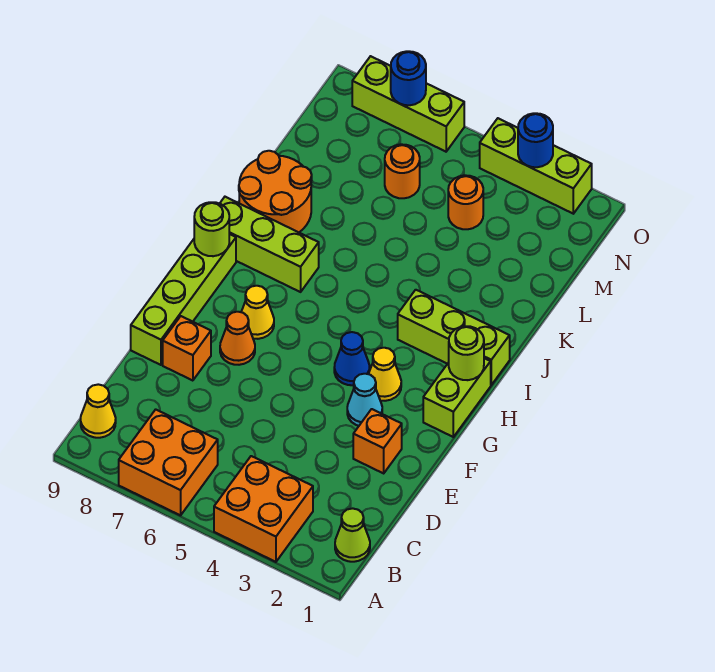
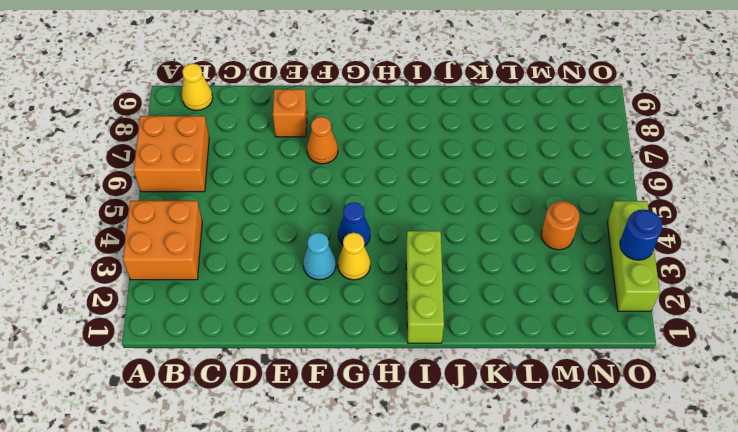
none -> lime 1x1 cone [335,508,370,562]
none -> orange 1x1 brick [353,409,402,473]
none -> lime 1x4 brick [131,234,236,365]

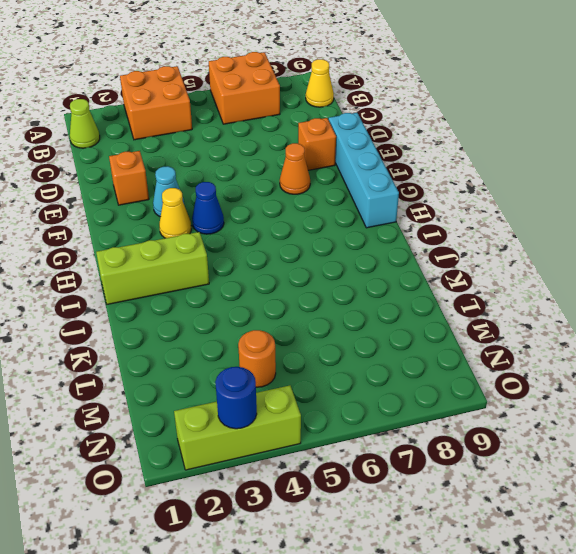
cyan 1x4 brick [329,113,399,228] -> lime 1x4 brick [131,234,236,365]
none -> lime 1x2 brick [423,358,491,437]
none -> yellow 1x1 cone [241,286,274,339]
none -> lime 1x3 brick [220,197,319,292]

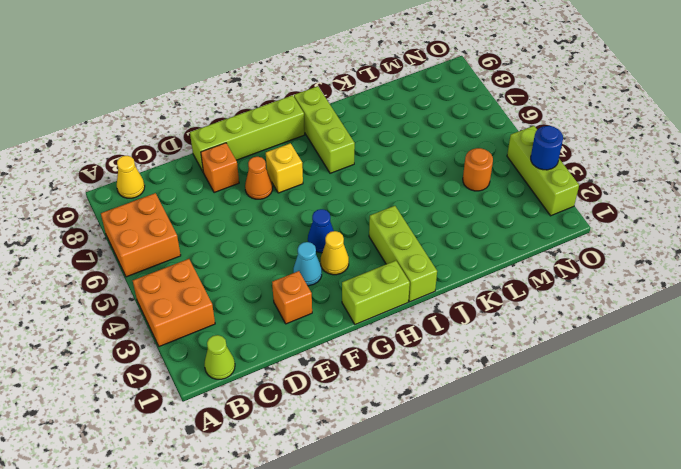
yellow 1x1 brick [266,143,303,193] -> yellow 1x1 cone [241,286,274,339]
none -> orange 2x2 round brick [239,151,312,232]
none -> orange 1x1 round brick [385,144,420,198]
none -> lime 1x3 brick [352,56,464,152]

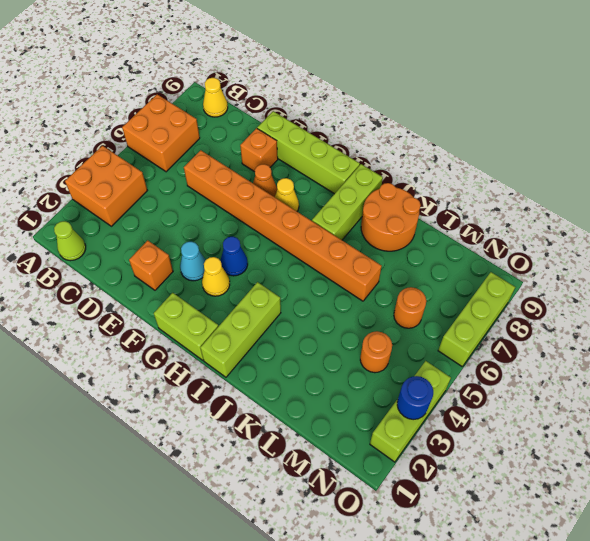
orange 1x8 brick [184,150,382,301] -> none
none -> lime 1x1 round brick [449,326,484,380]
none -> lime 1x1 round brick [194,202,229,256]
none -> blue 1x1 round brick [391,51,426,105]

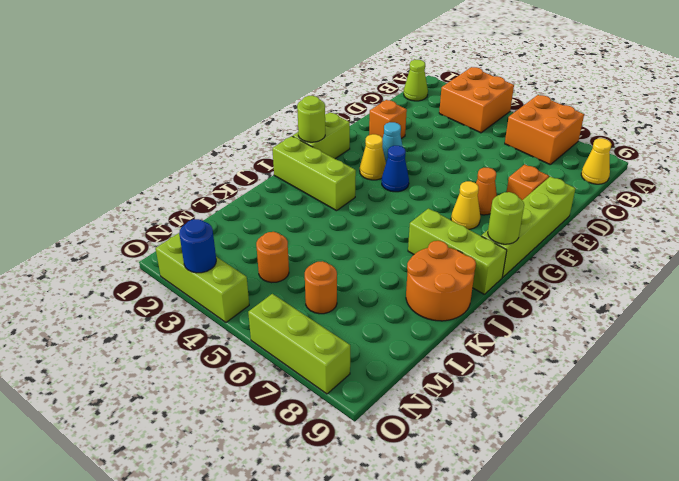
none -> blue 1x1 round brick [391,51,426,105]

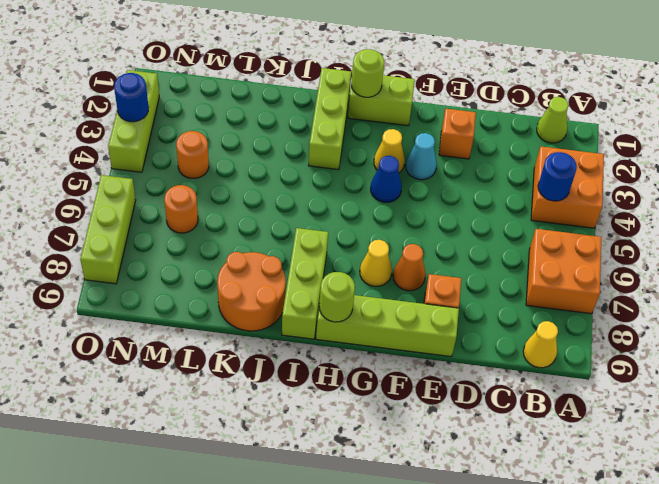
blue 1x1 round brick [538,152,577,201] -> blue 1x1 round brick moved to [391,51,426,105]

